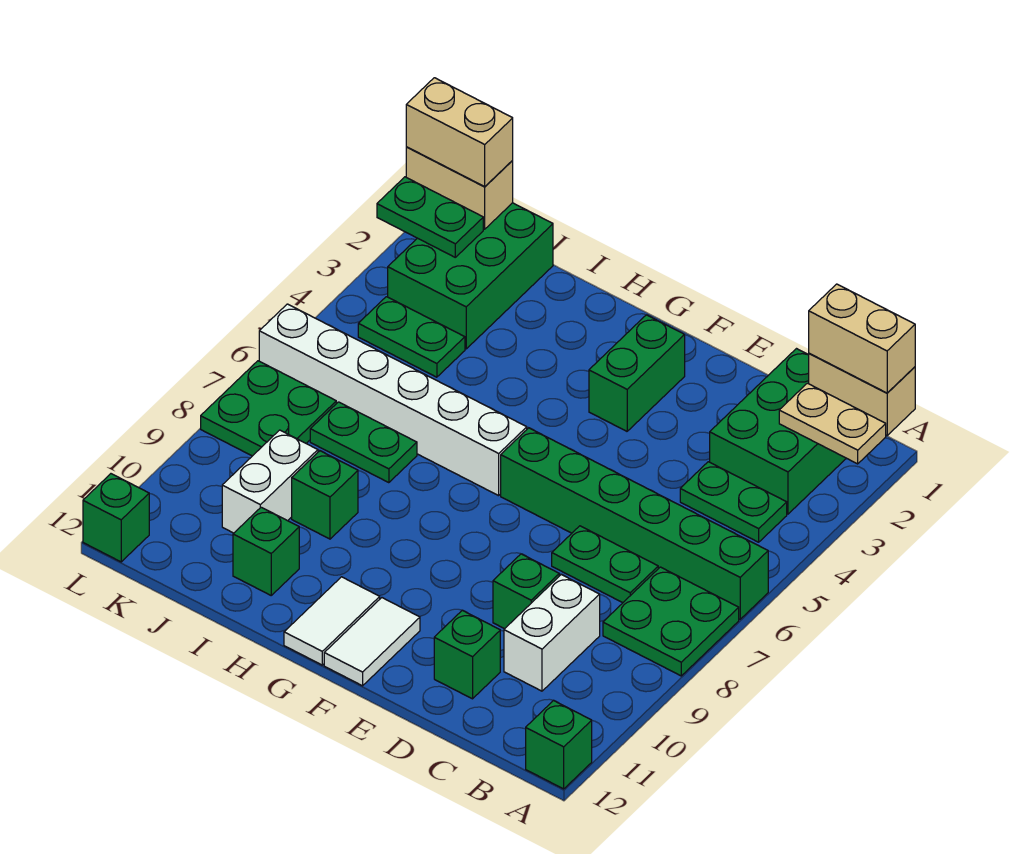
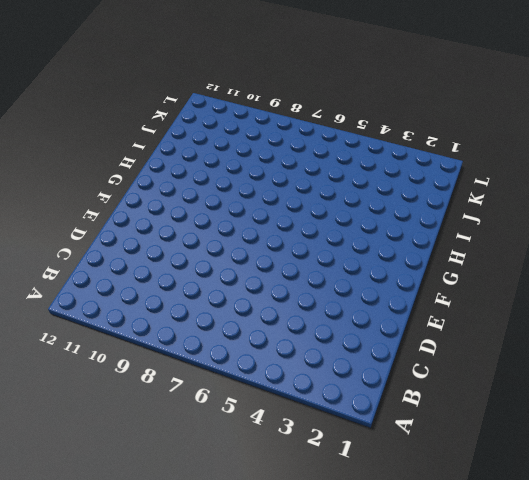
none -> green 1x6 brick [501,428,768,619]
none -> green 2x2 plate [603,567,739,676]
none -> green 1x1 brick [526,700,592,789]

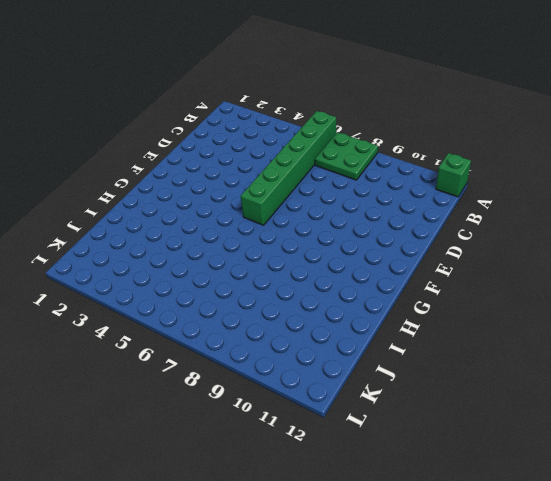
none -> green 2x3 brick [710,349,846,514]
none -> green 1x2 plate [680,462,787,542]
none -> green 1x2 plate [552,526,658,603]

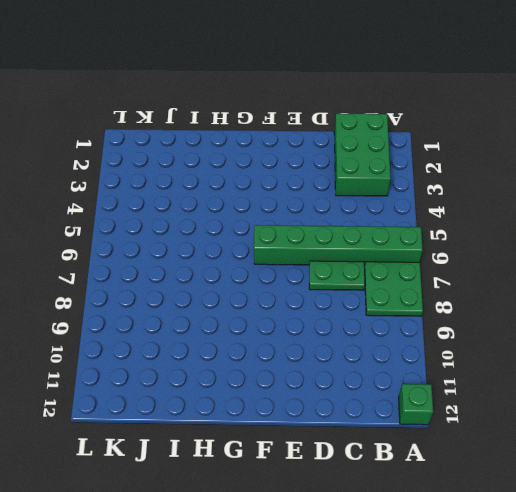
none -> green 1x2 plate [680,462,787,542]
none -> white 1x2 brick [504,574,600,691]
none -> green 1x1 brick [493,554,559,629]

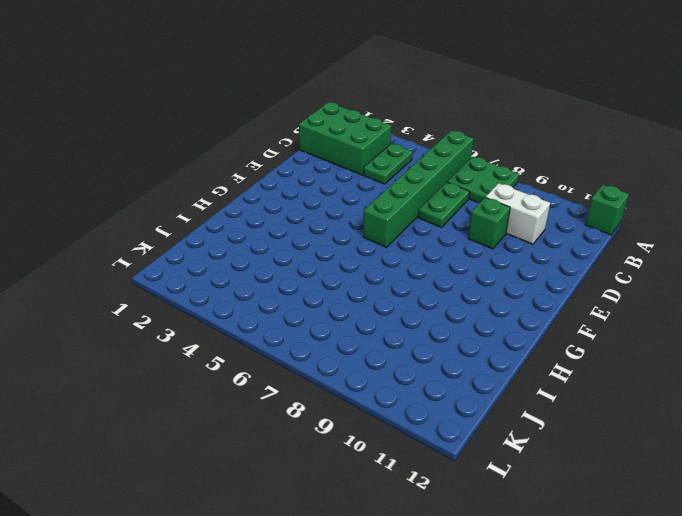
none -> green 1x1 brick [434,610,500,699]
none -> green 1x2 brick [589,315,685,431]
none -> white 1x2 tile [324,598,420,686]

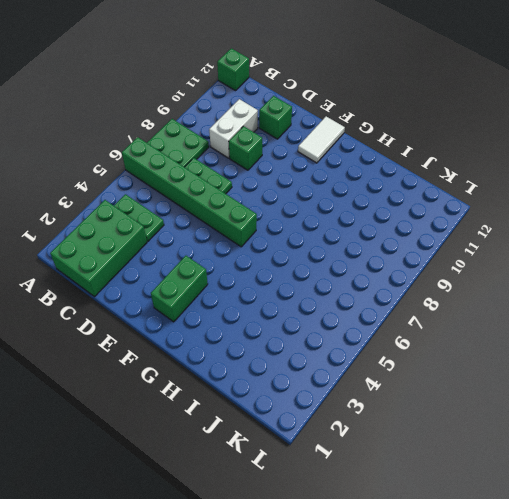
none -> white 1x6 brick [259,304,527,496]
none -> white 1x2 tile [284,577,380,665]
none -> green 1x2 plate [310,402,417,483]

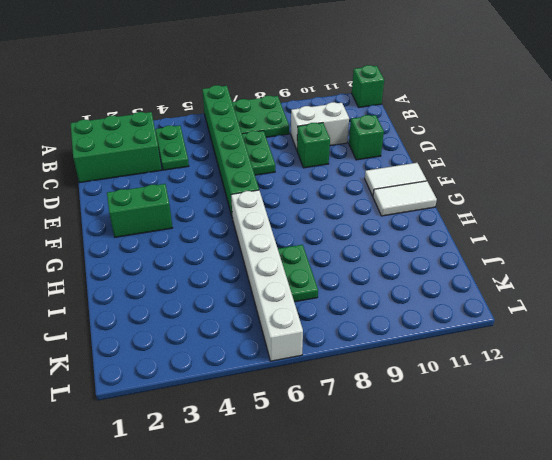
none -> green 1x1 brick [292,451,358,539]
none -> green 1x1 brick [233,507,299,595]
none -> green 2x3 brick [388,203,553,349]

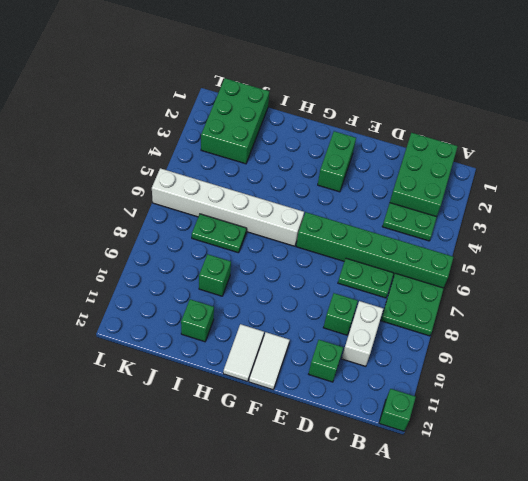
none -> green 1x2 plate [358,297,465,377]
none -> white 1x2 brick [222,430,318,533]
none -> green 2x2 plate [201,361,336,456]

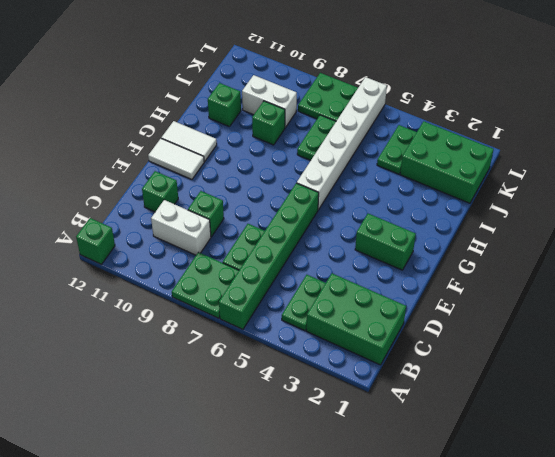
none -> green 1x1 brick [83,474,149,562]
none -> tan 1x2 brick [809,354,915,436]
none -> tan 1x2 plate [779,383,886,464]

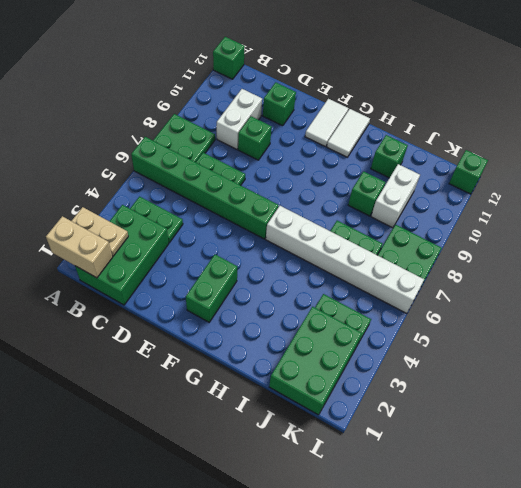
none -> tan 1x2 brick [406,147,513,229]
none -> green 1x2 plate [377,177,483,257]
none -> tan 1x2 brick [809,284,915,393]

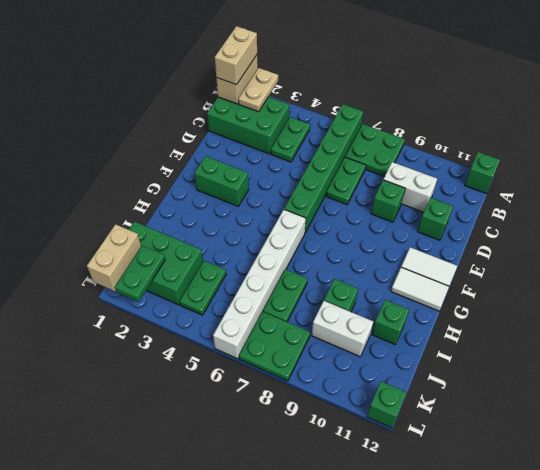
none -> tan 1x2 brick [406,78,513,187]

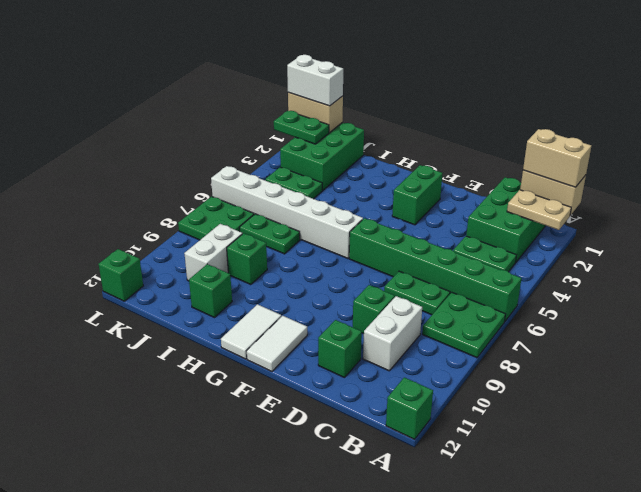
white 1x2 brick [287,55,343,106] -> tan 1x2 brick [406,78,513,187]

